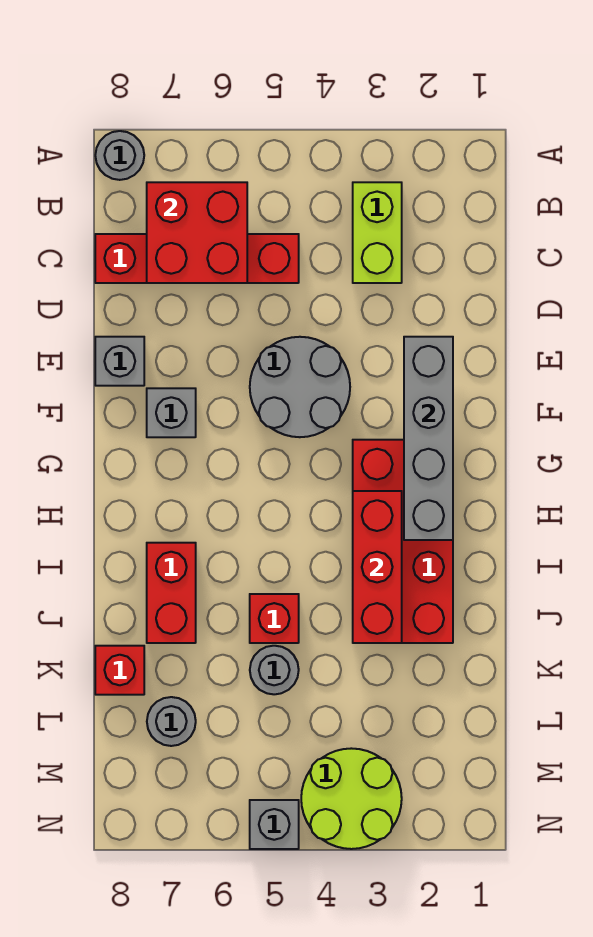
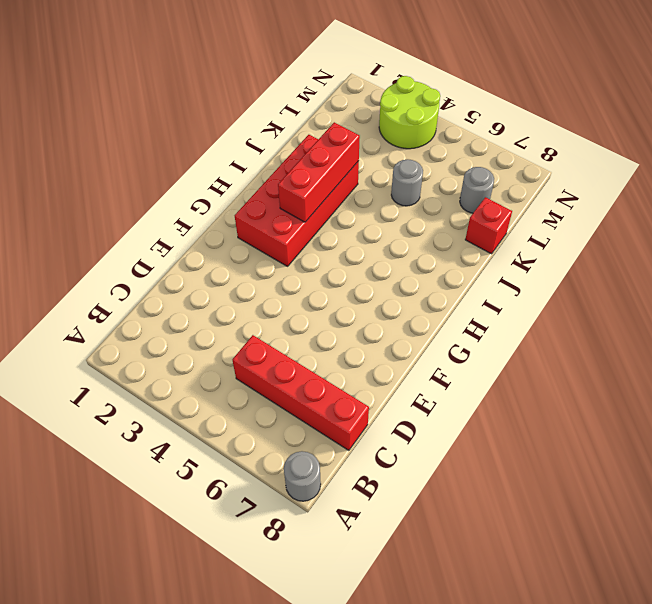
none -> lime 1x2 brick [353,182,402,283]
none -> grey 2x2 round brick [250,337,350,437]
none -> grey 1x1 brick [95,337,144,386]

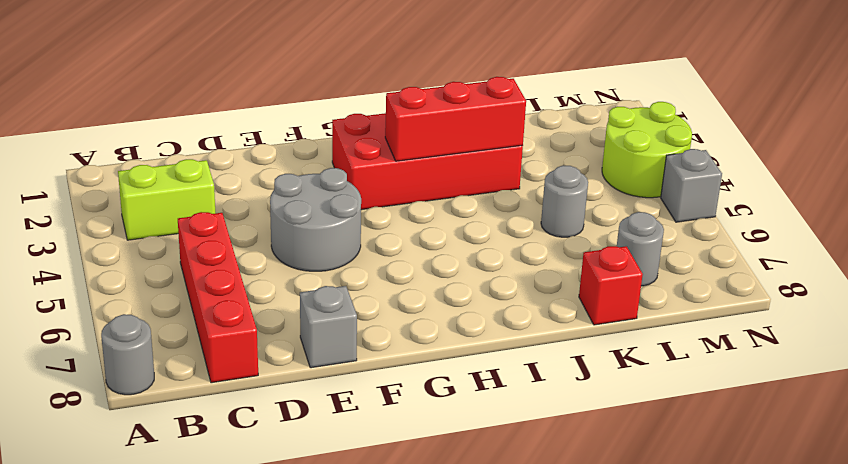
none -> grey 1x1 brick [147,388,196,437]
none -> red 1x2 brick [147,543,196,643]
none -> red 1x1 brick [250,594,299,643]

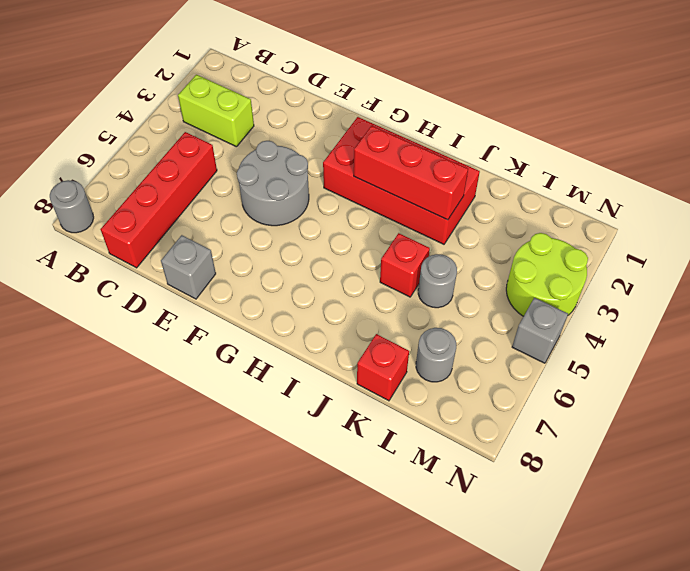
none -> grey 1x1 brick [147,388,196,437]
none -> red 1x2 brick [147,543,196,643]
none -> red 2x2 brick [147,182,247,283]

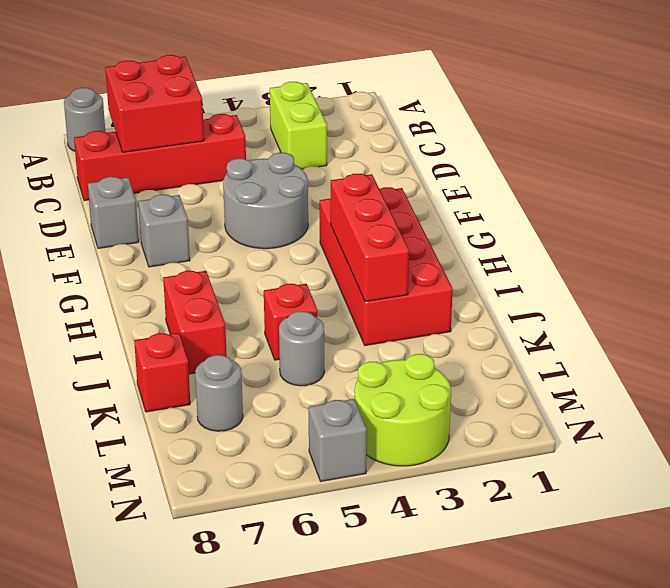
none -> grey 1x4 brick [404,337,453,540]

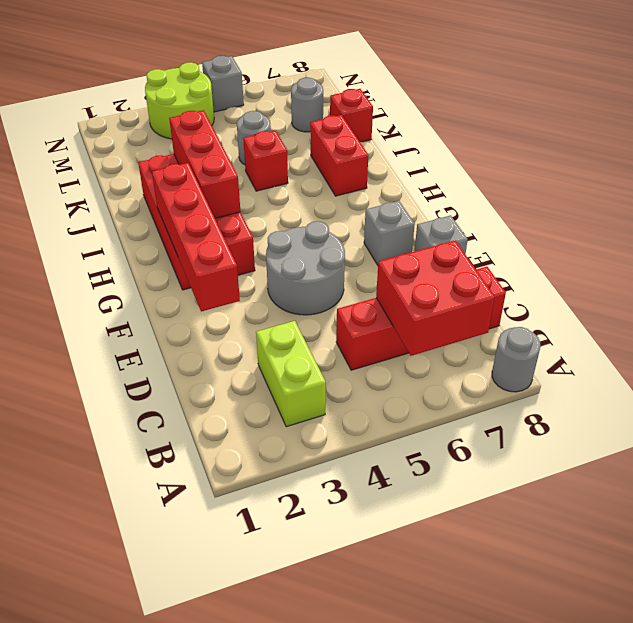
red 1x4 brick [152,163,240,311] -> grey 1x4 brick [404,337,453,540]

